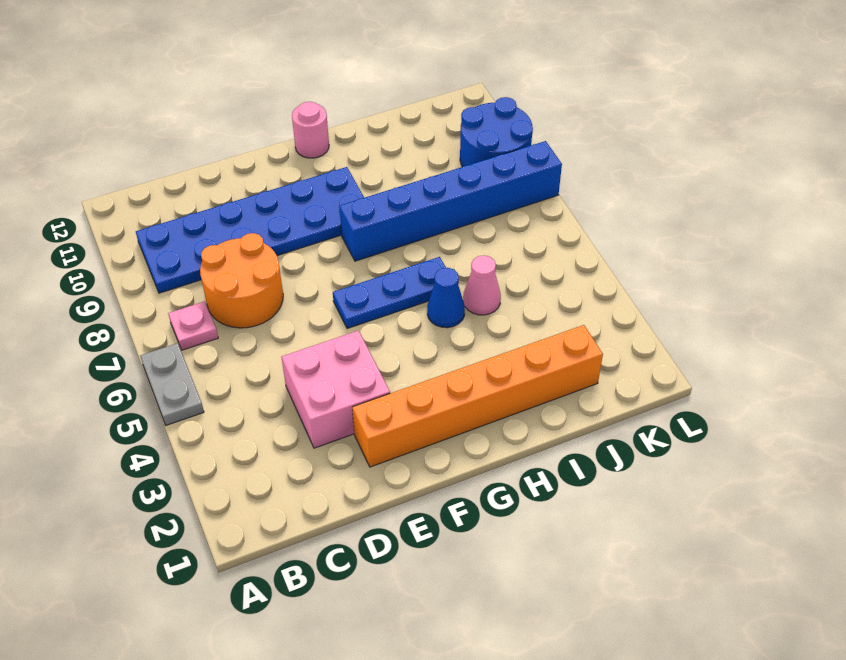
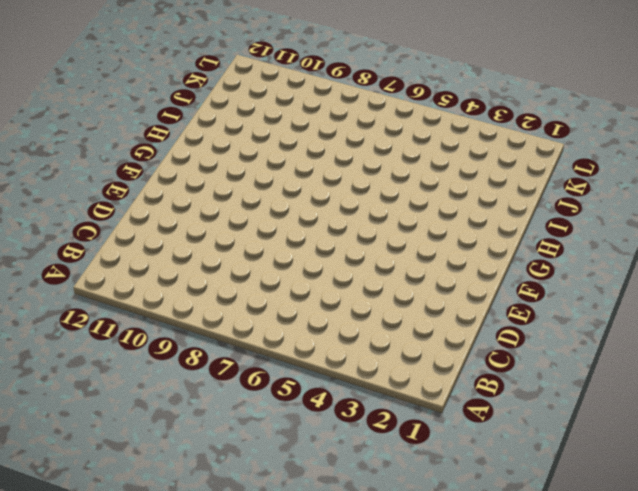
none -> grey 1x2 plate [140,343,204,425]
none -> pink 1x1 plate [168,301,218,350]
none -> blue 2x6 plate [136,167,364,293]

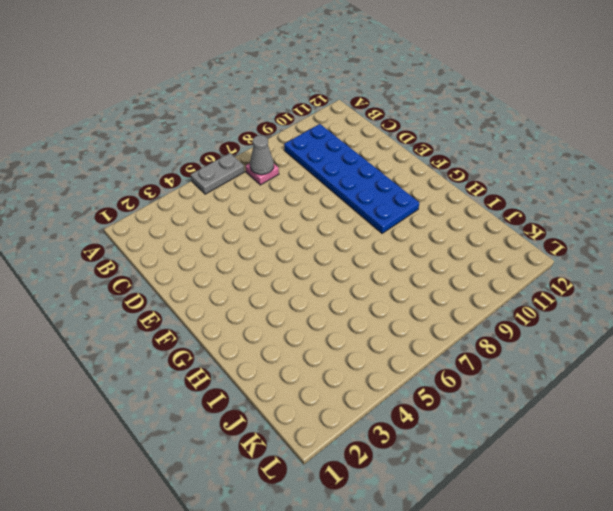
grey 1x1 cone [250,135,274,175] -> none
none -> orange 2x2 round brick [200,233,283,328]
none -> pink 2x2 brick [282,331,390,448]
none -> orange 1x6 brick [352,325,603,467]

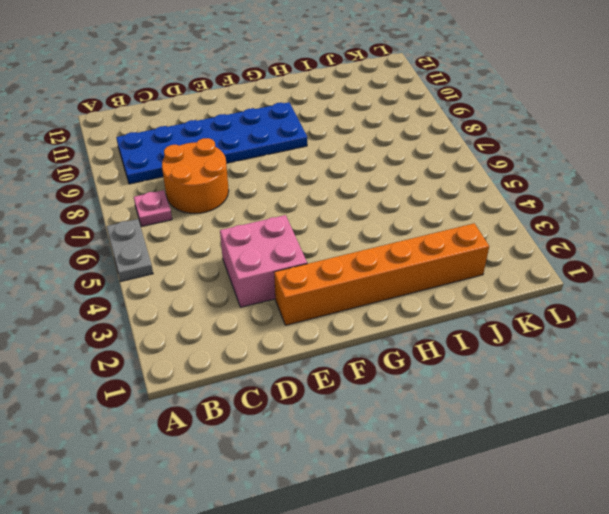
none -> blue 1x3 plate [333,257,446,329]
none -> blue 1x6 brick [339,141,562,261]
none -> pink 1x1 round brick [292,102,329,158]

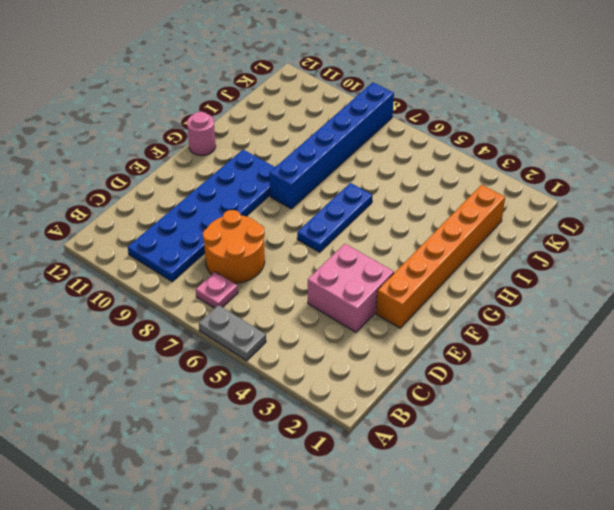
none -> blue 1x1 cone [427,268,465,328]
none -> pink 1x1 cone [463,255,501,315]
none -> blue 2x2 round brick [460,97,533,167]

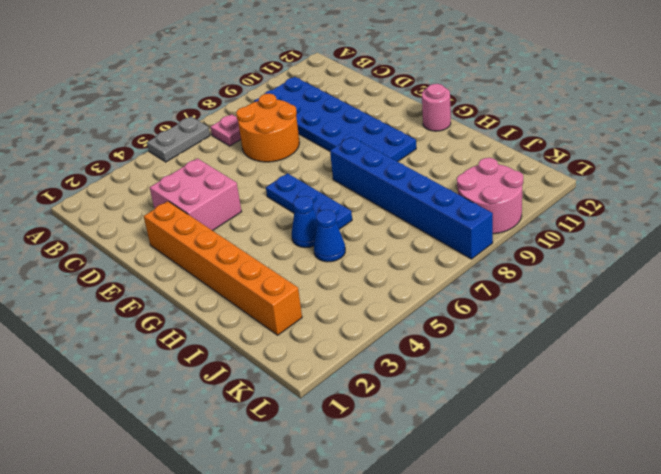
blue 1x1 cone [314,210,345,262] -> pink 1x1 cone [463,255,501,315]
pink 2x2 round brick [457,158,523,234] -> blue 2x2 round brick [460,97,533,167]

